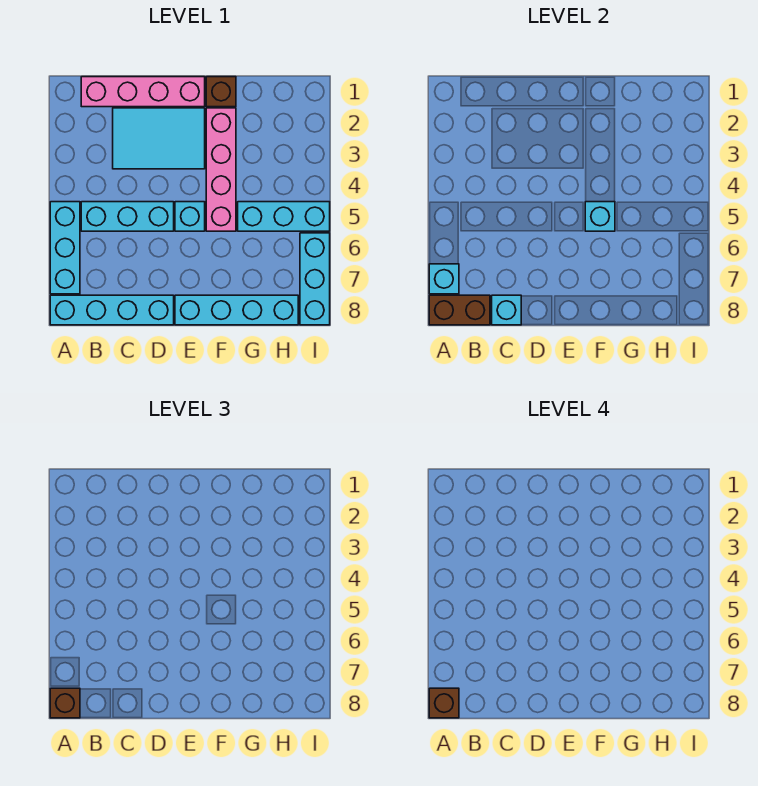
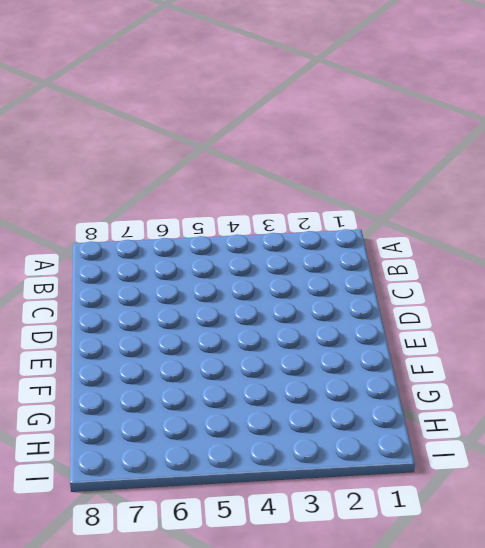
none -> cyan 1x3 brick [50,202,80,294]
none -> cyan 1x4 brick [50,295,174,325]
none -> pink 1x4 brick [81,77,205,107]

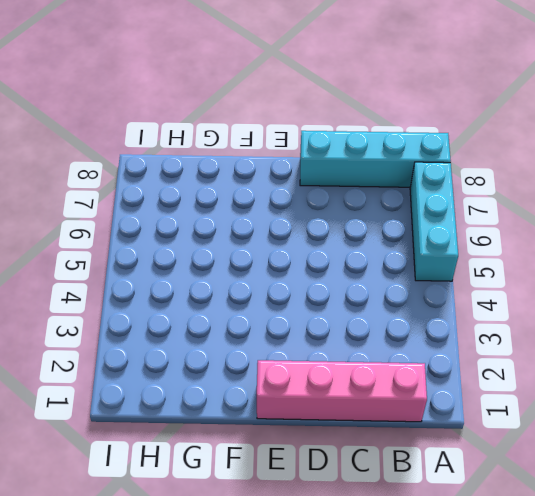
none -> cyan 1x3 brick [81,202,174,231]
none -> cyan 2x3 tile [113,108,205,169]
none -> cyan 1x1 brick [175,202,205,231]

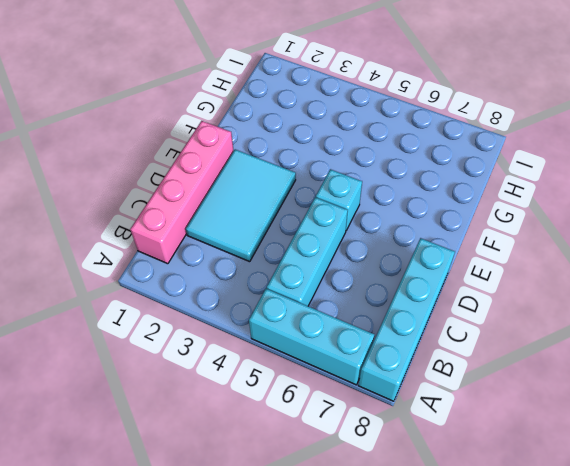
none -> cyan 1x4 brick [175,295,298,325]
none -> brown 1x1 brick [206,77,236,107]
none -> pink 1x4 brick [206,108,236,231]

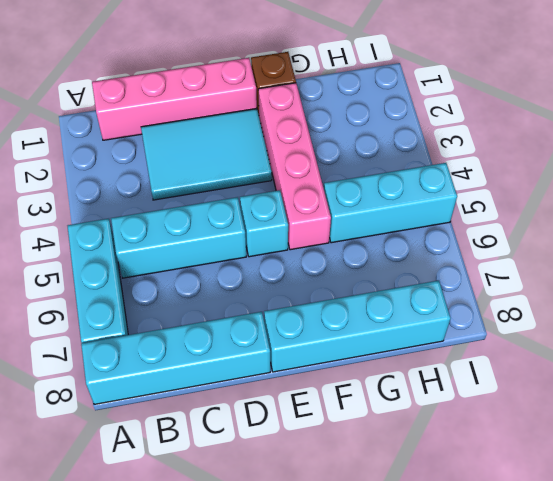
none -> cyan 1x3 brick [300,233,330,325]
none -> cyan 1x1 brick [429,264,459,294]
none -> brown 1x2 brick [429,295,490,325]

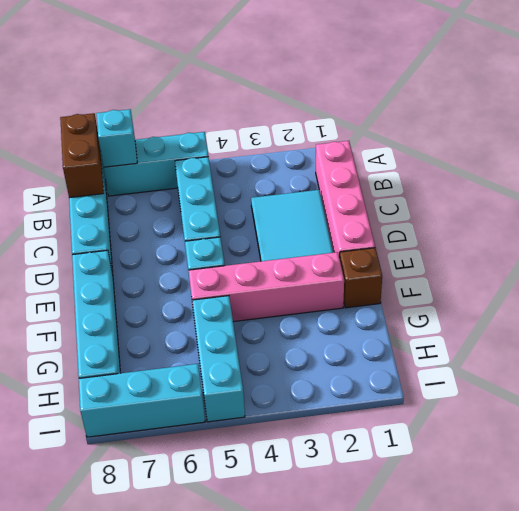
none -> cyan 1x1 brick [492,295,521,325]
none -> cyan 1x1 brick [585,202,615,231]
none -> brown 1x1 brick [50,688,80,718]

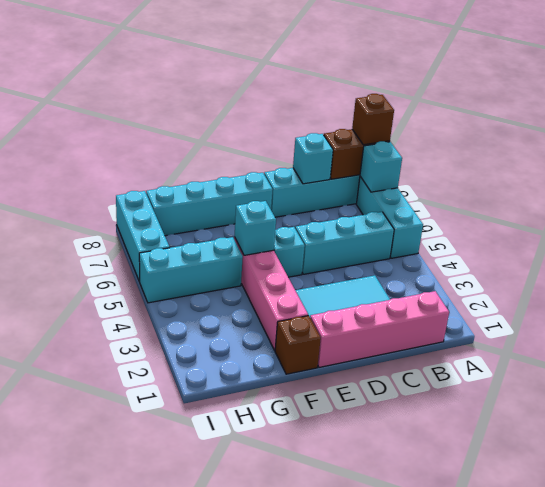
none -> brown 1x1 brick [429,688,459,718]

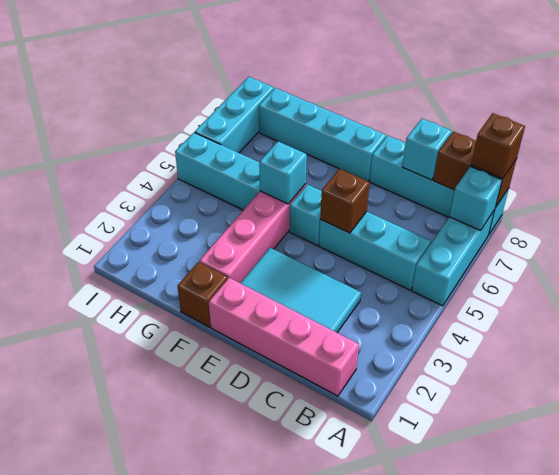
brown 1x1 brick [320,169,370,233] -> brown 1x1 brick moved to [429,688,459,718]

